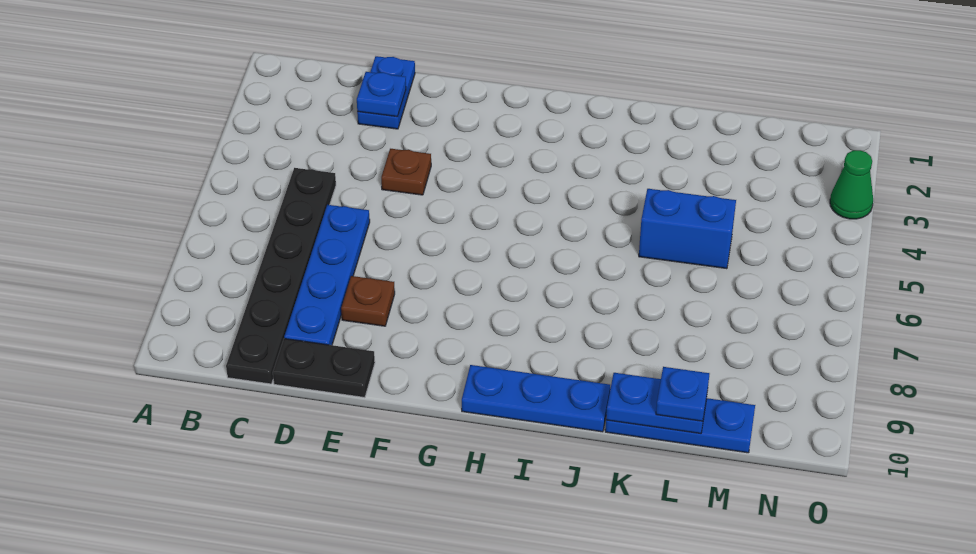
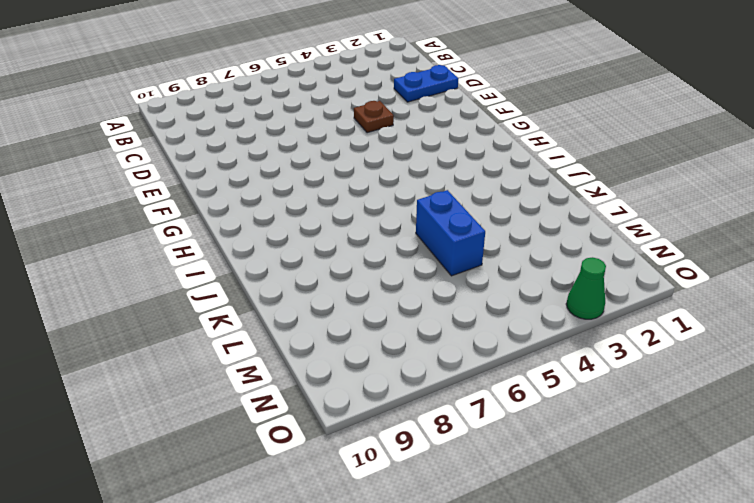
none -> black 1x6 plate [226,168,336,384]
none -> blue 1x4 plate [284,205,370,345]
none -> black 1x2 plate [273,339,375,398]

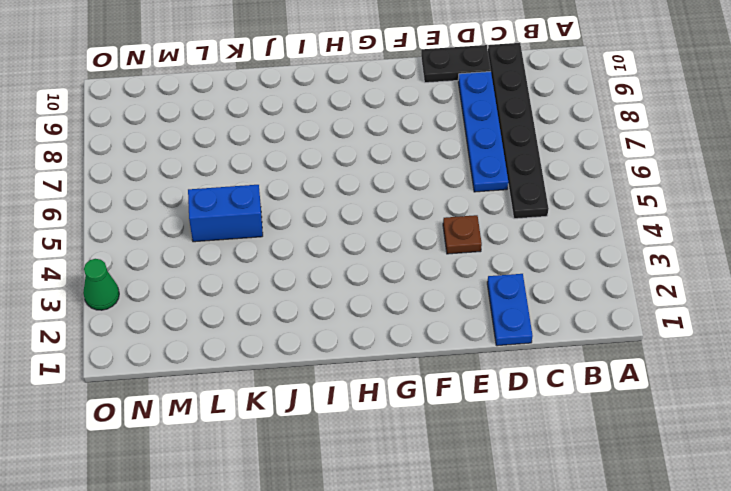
none -> brown 1x1 plate [341,276,395,326]
none -> blue 1x3 plate [462,365,610,432]
none -> blue 1x3 plate [605,398,755,453]

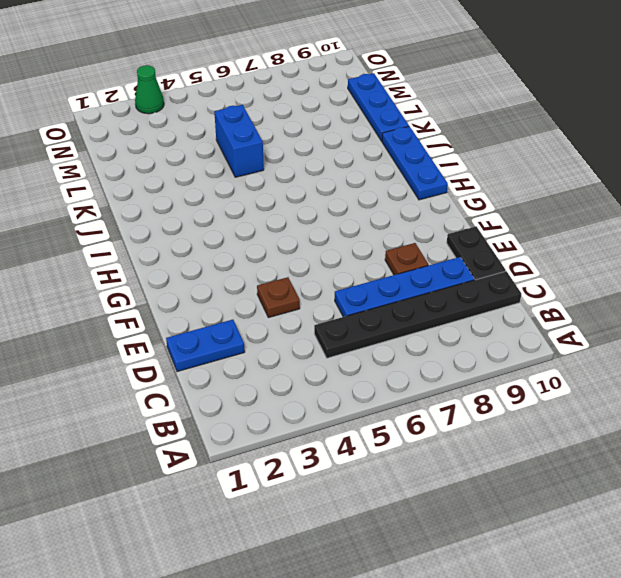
none -> blue 1x1 plate [357,72,406,117]
none -> blue 1x2 plate [606,373,708,433]
none -> blue 1x1 plate [656,367,709,421]

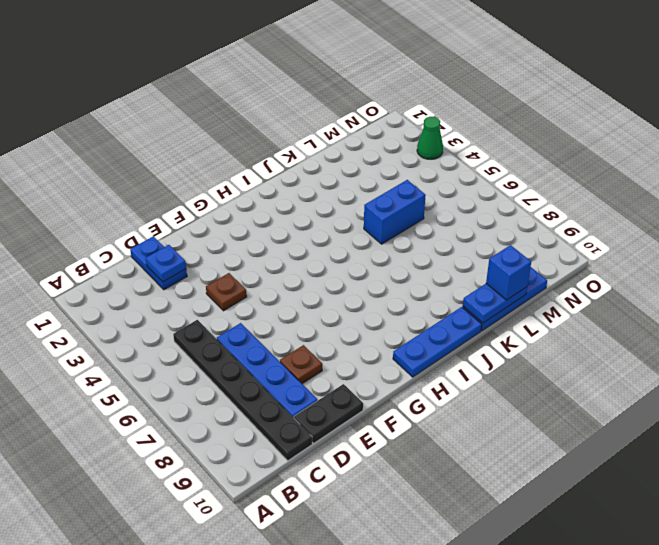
blue 1x1 brick [486,245,531,300] -> blue 1x1 plate [656,367,709,421]

